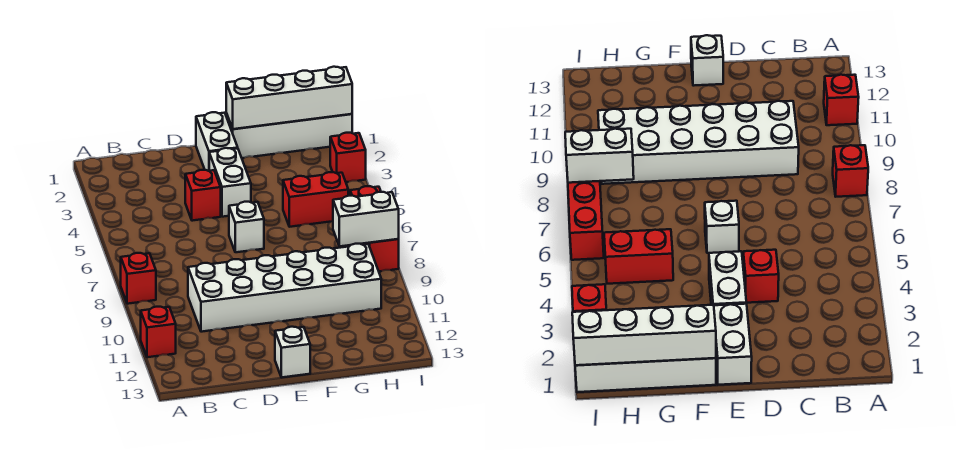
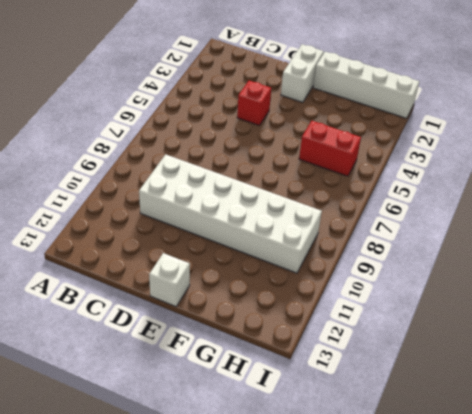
none -> red 1x1 brick [121,253,156,304]
none -> red 1x1 brick [141,307,176,357]
none -> white 1x2 brick [209,148,251,217]

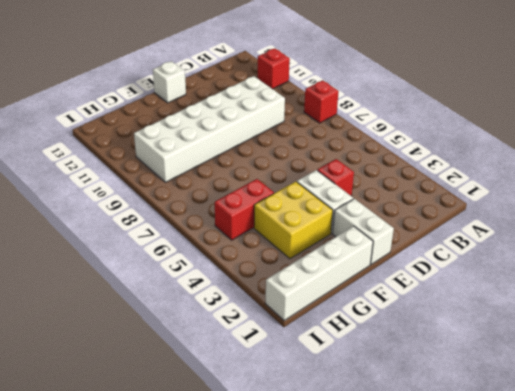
yellow 2x2 brick [254,182,333,259] -> none
none -> white 1x1 brick [229,202,264,252]
none -> red 1x1 brick [330,133,366,182]
none -> red 1x3 brick [350,186,399,271]

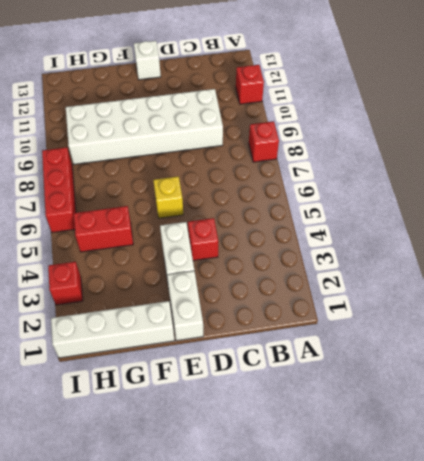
yellow 1x1 brick [153,176,183,218] -> white 1x1 brick [229,202,264,252]
none -> white 1x4 brick [226,67,352,129]
none -> white 1x2 brick [333,192,399,246]

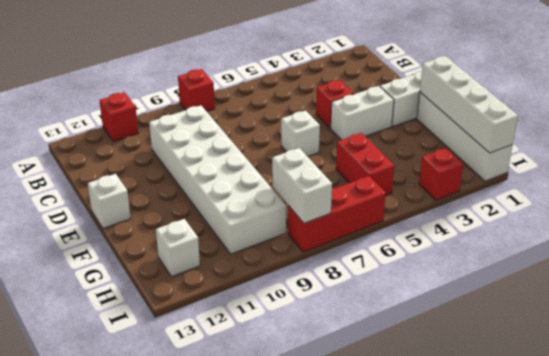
white 1x1 brick [156,219,200,277] -> none

